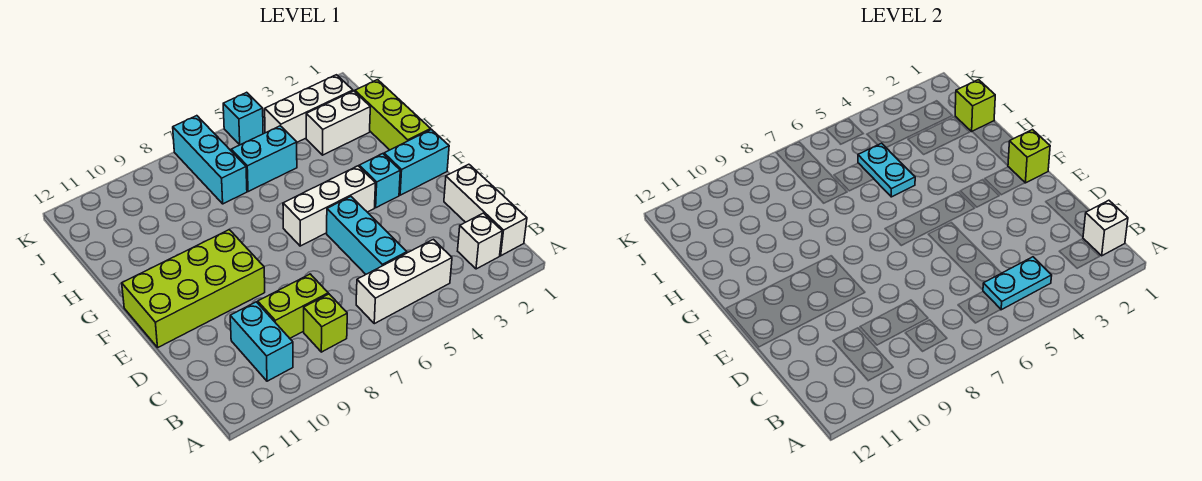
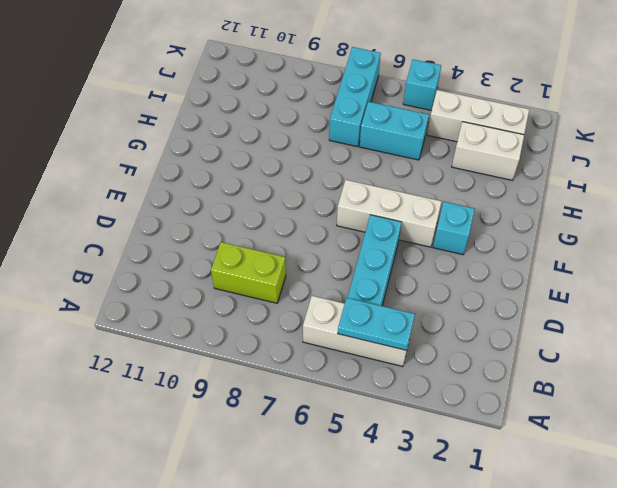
none -> white 1x3 brick [444,164,527,256]
none -> white 1x1 brick [458,213,502,269]
none -> lime 1x1 brick [304,294,347,352]

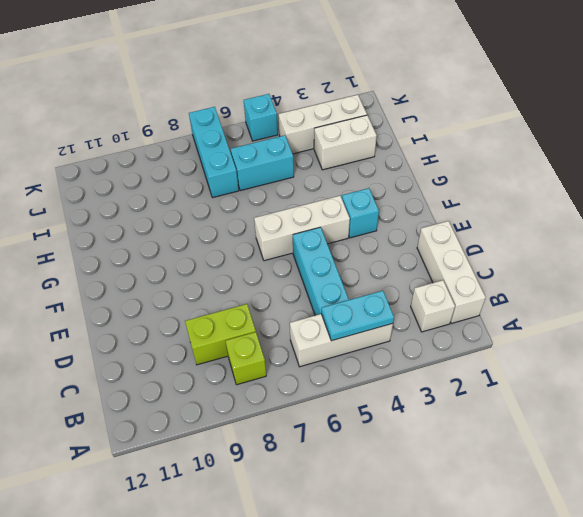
none -> cyan 1x2 brick [230,302,293,381]
none -> lime 2x4 brick [122,230,265,347]
none -> cyan 1x2 brick [384,130,449,195]

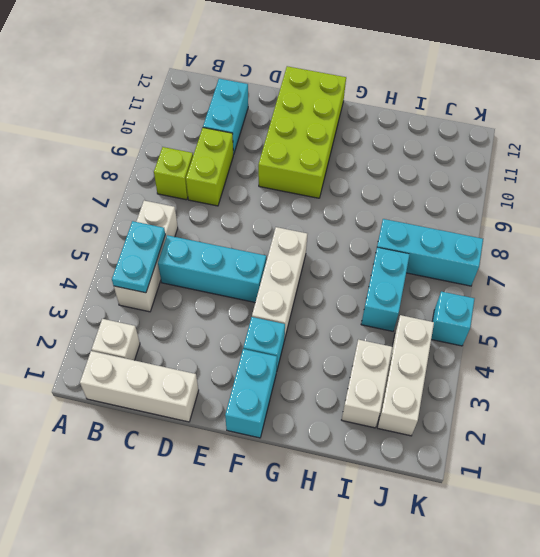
cyan 1x2 brick [203,79,248,154] -> cyan 1x2 brick turned to [230,302,293,381]
none -> lime 1x3 brick [355,80,431,150]
none -> white 1x1 brick [1083,200,1128,256]
none -> lime 1x1 brick [1008,130,1050,183]

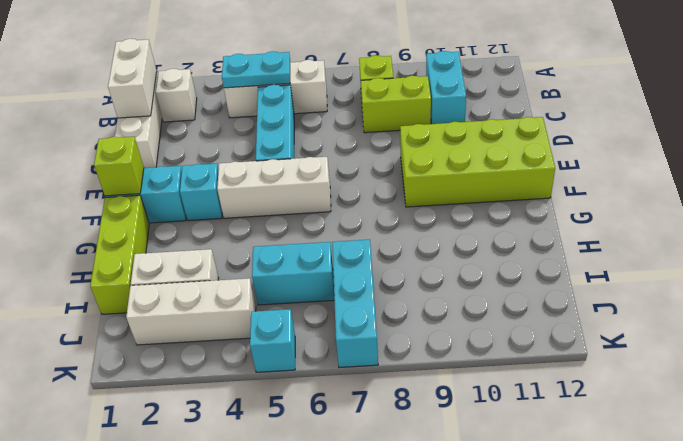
white 1x2 brick [108,39,157,118] -> white 1x1 brick [1083,200,1128,256]
none -> cyan 1x2 plate [858,143,915,197]
none -> lime 1x1 brick [955,80,995,131]

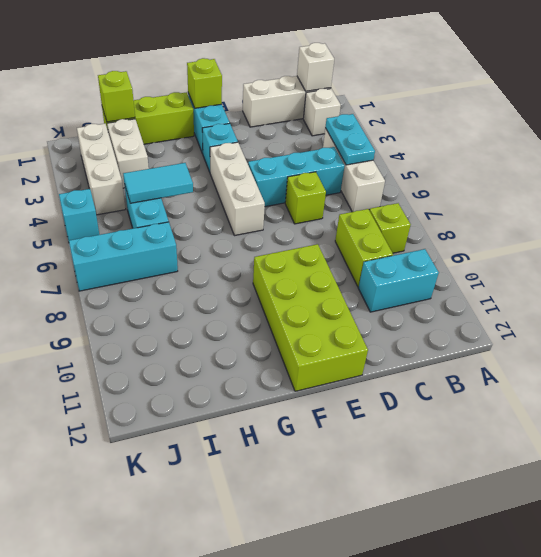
lime 1x1 brick [285,172,326,224] -> none
cyan 1x2 tile [123,163,193,203] -> cyan 1x2 plate [858,143,915,197]

